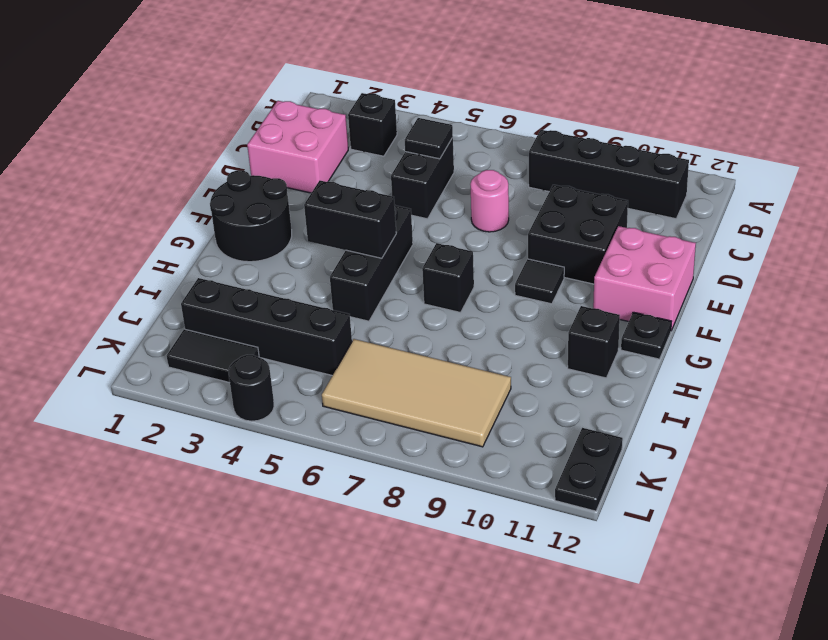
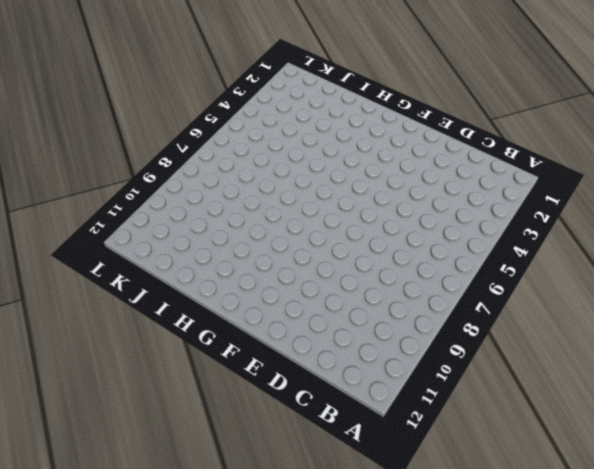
none -> black 1x1 brick [348,93,397,156]
none -> black 1x4 brick [529,130,689,219]
none -> pink 2x2 brick [247,101,348,193]

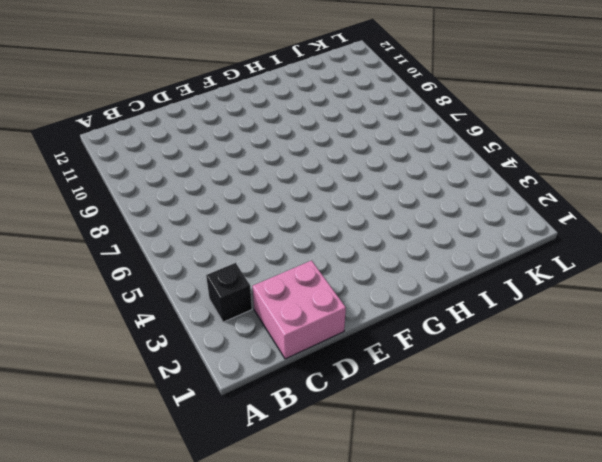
none -> black 1x4 brick [529,130,689,219]
none -> black 1x2 brick [391,137,454,219]
none -> pink 1x1 round brick [470,170,509,232]

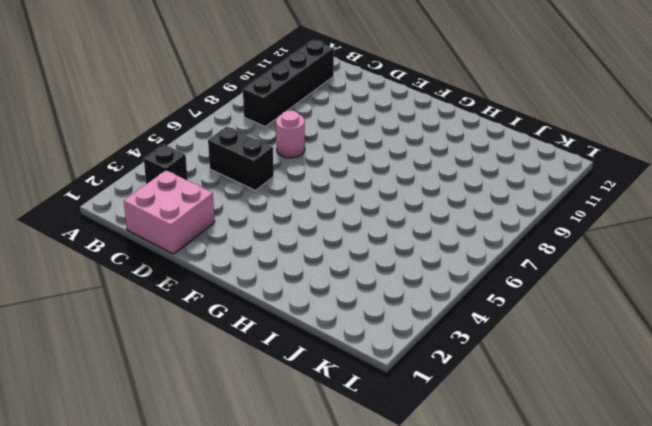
none -> black 2x2 brick [528,185,628,284]
none -> pink 2x2 brick [593,226,696,331]
none -> black 2x2 round brick [210,170,292,262]

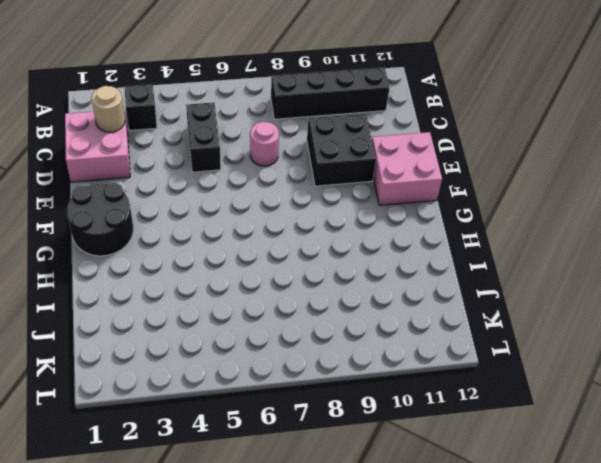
tan 1x1 round brick [92,86,125,132] -> none
none -> black 1x3 brick [330,205,413,321]
none -> black 1x1 tile [515,259,564,304]
none -> black 1x1 brick [422,243,474,312]

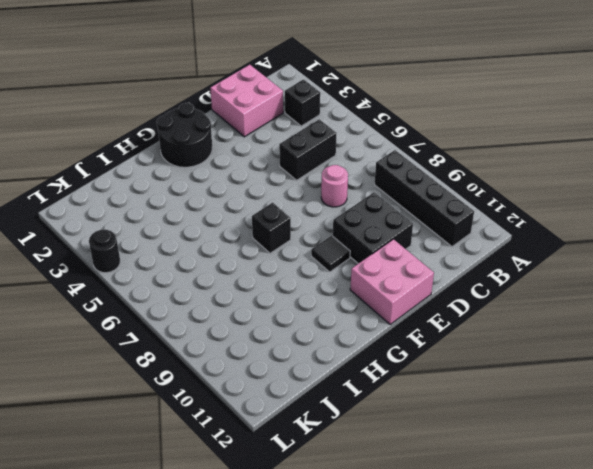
none -> black 1x3 brick [330,205,413,321]
none -> black 1x1 plate [621,312,671,359]
none -> black 1x1 brick [568,306,620,378]

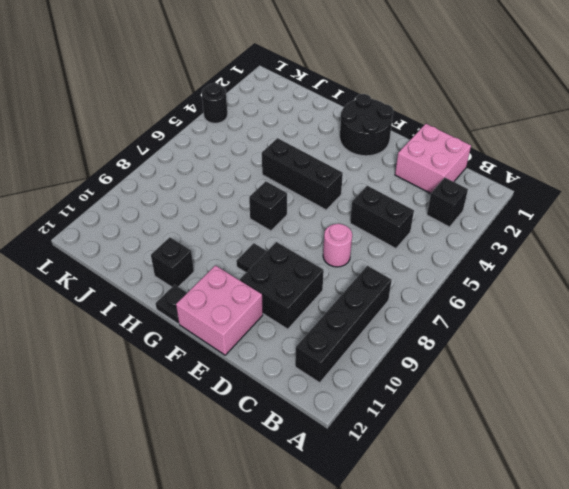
none -> black 1x4 brick [181,278,352,376]
none -> tan 2x4 tile [322,339,511,447]
none -> black 1x2 tile [167,329,259,383]

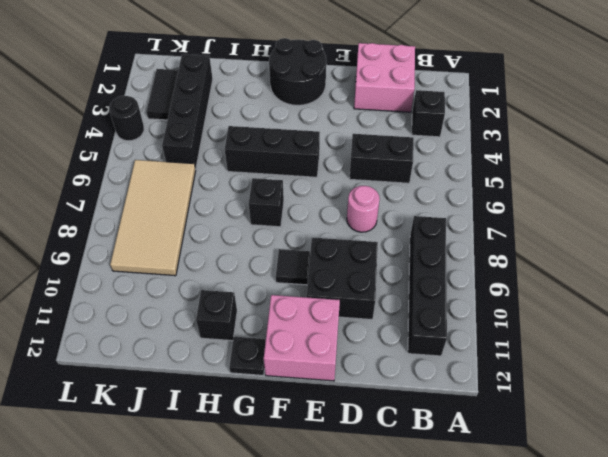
none -> black 1x2 plate [555,428,623,511]
none -> black 1x1 tile [405,118,453,159]
none -> black 1x2 brick [304,180,396,258]

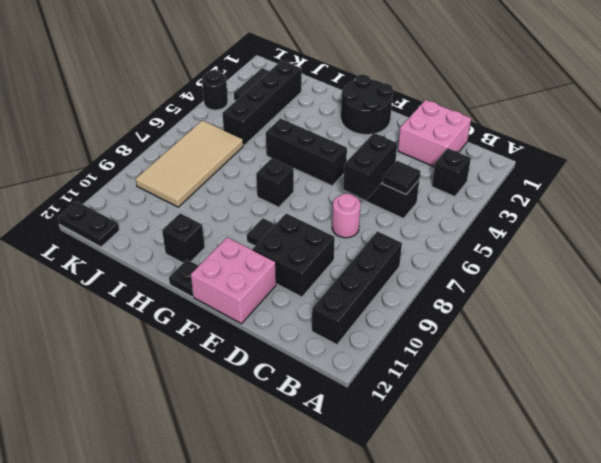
black 1x2 brick [343,133,397,200] -> black 1x2 brick moved to [304,180,396,258]

